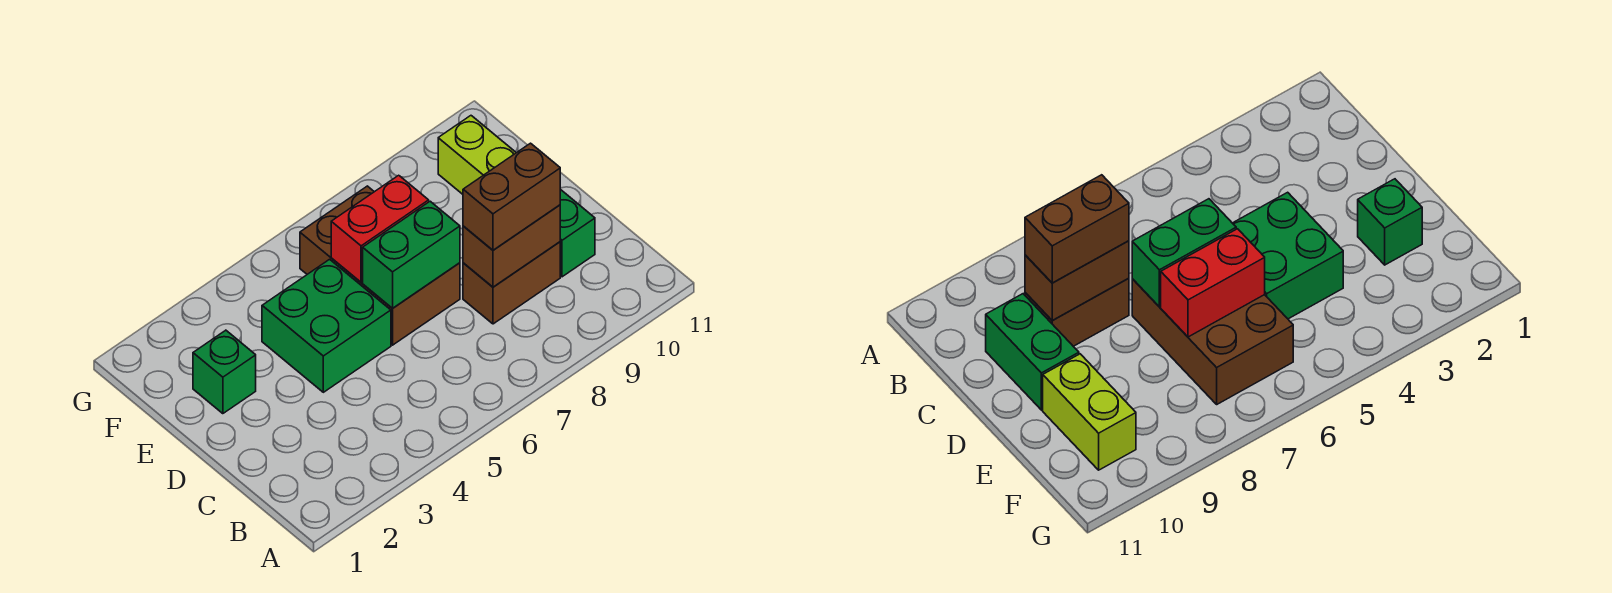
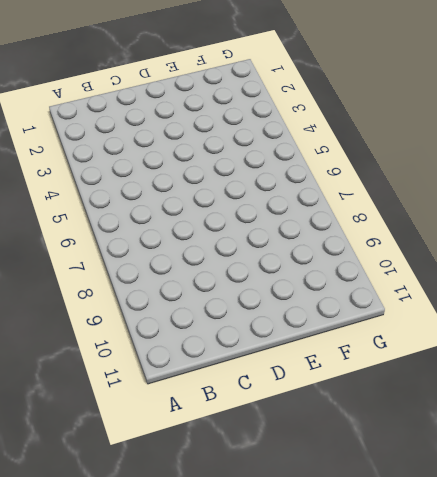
none -> brown 1x2 brick [463,242,560,324]
none -> green 1x2 brick [560,189,595,277]

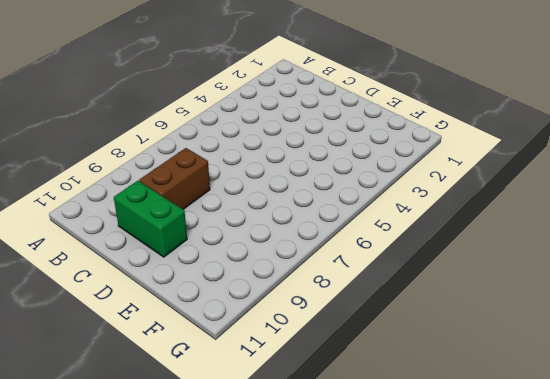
none -> green 2x2 brick [262,259,391,392]
none -> brown 2x3 brick [300,186,460,345]

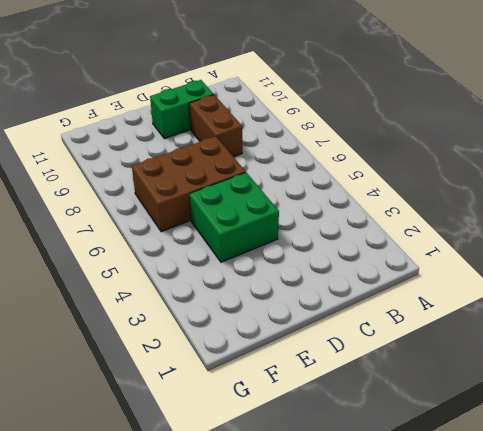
none -> green 1x1 brick [193,330,256,414]
none -> lime 1x2 brick [438,116,516,194]

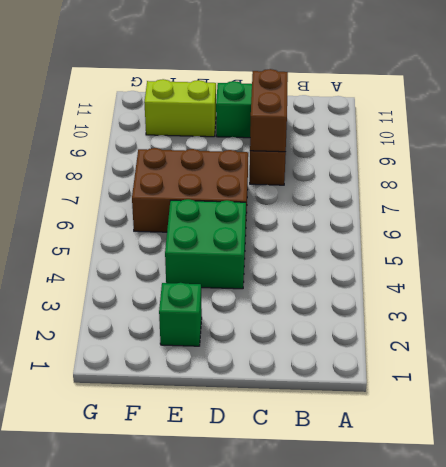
none -> green 1x2 brick [363,201,460,309]
none -> red 1x2 brick [331,175,429,282]

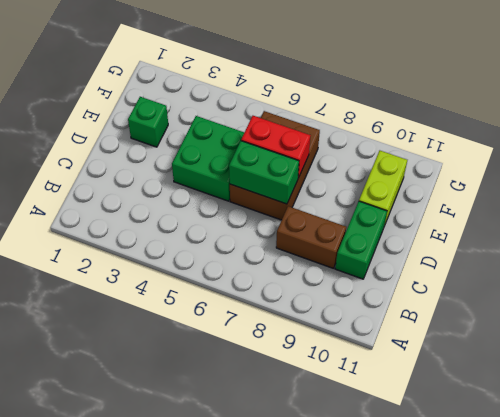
none -> brown 1x2 brick [463,205,560,287]
none -> brown 1x2 brick [463,143,560,250]

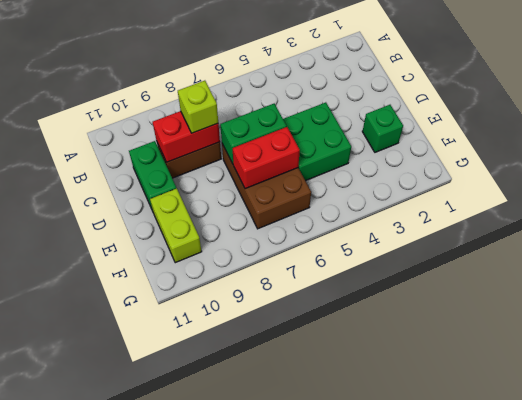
red 1x2 brick [153,111,220,162] -> brown 1x2 brick [463,205,560,287]
lime 1x1 brick [178,81,218,133] -> brown 1x2 brick [463,143,560,250]

